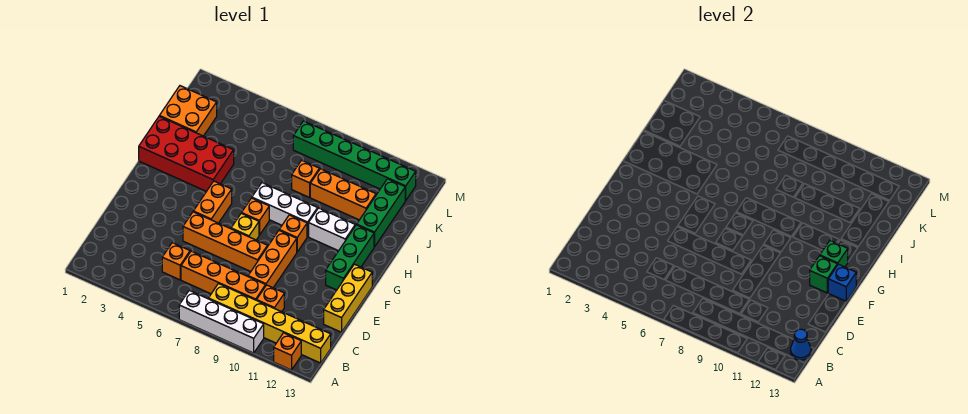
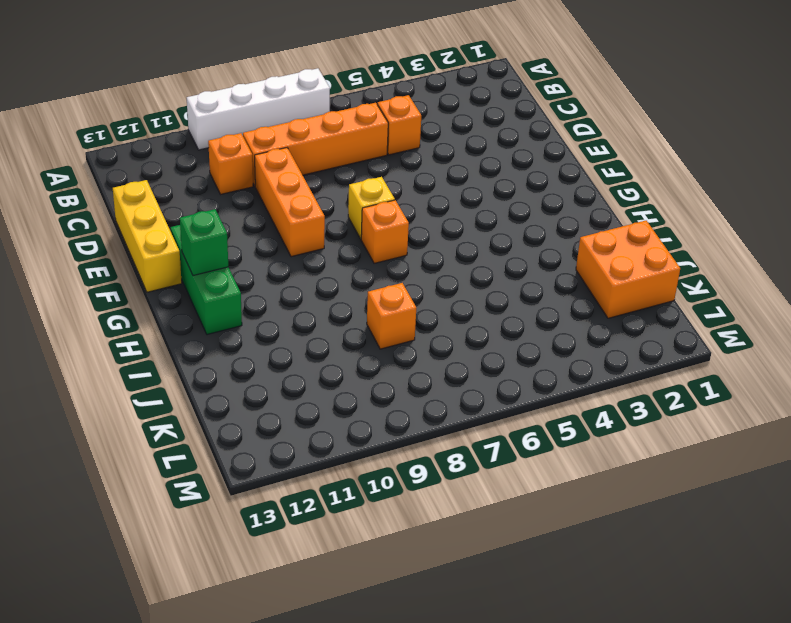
none -> orange 1x1 brick [274,333,301,370]
none -> yellow 1x6 brick [208,284,331,363]
none -> orange 1x4 brick [183,212,267,271]

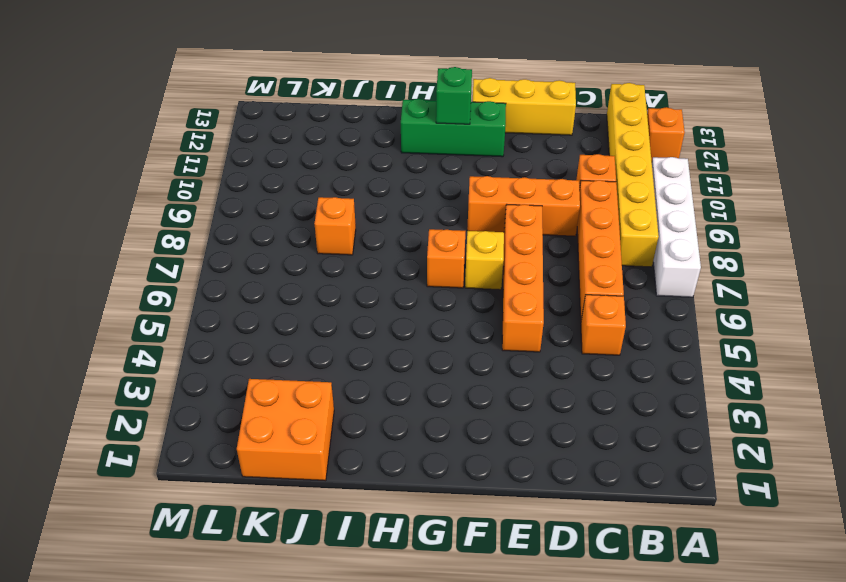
none -> orange 1x2 brick [193,181,232,223]
none -> orange 1x1 brick [279,215,307,252]
none -> red 2x4 brick [139,116,234,191]

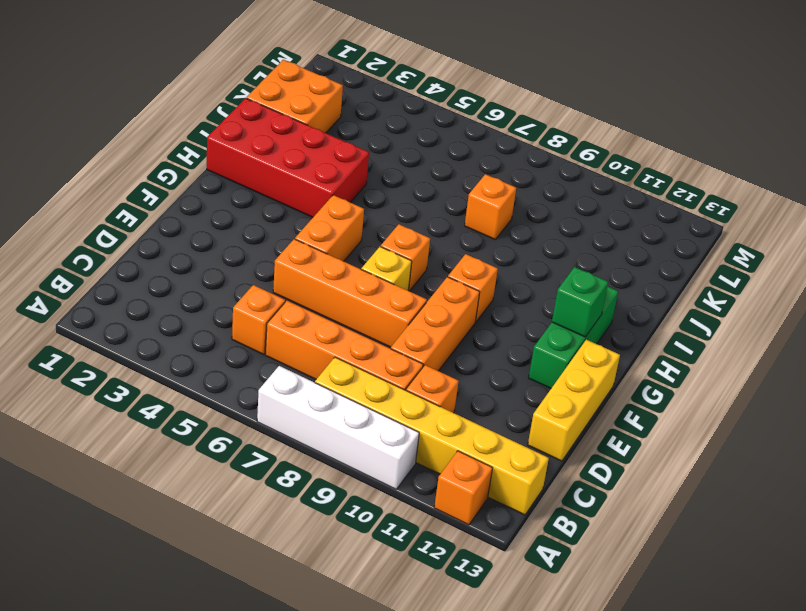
none -> white 1x3 brick [252,183,318,237]
none -> white 1x2 brick [309,208,355,251]
none -> green 1x3 brick [357,179,406,247]

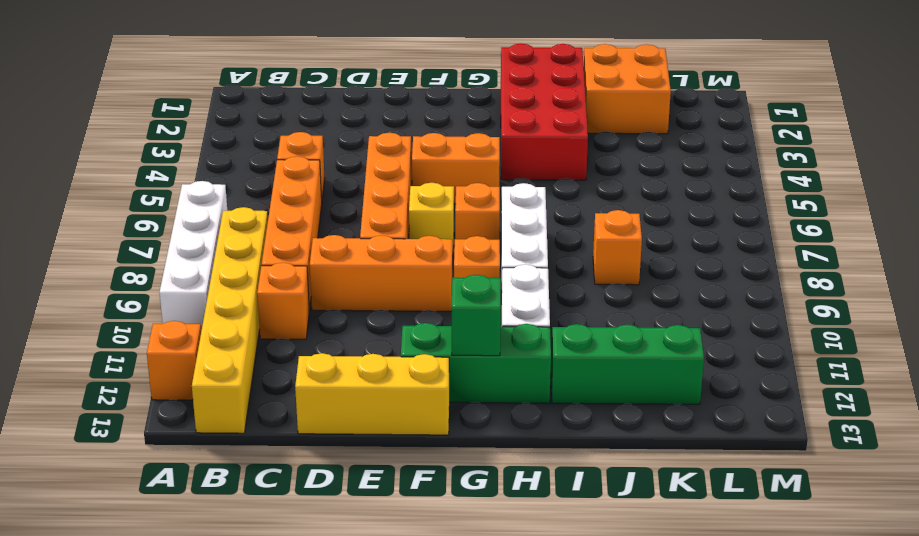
none -> orange 1x3 brick [310,169,376,220]
none -> green 1x6 brick [293,121,416,200]
none -> blue 1x1 cone [791,329,811,360]

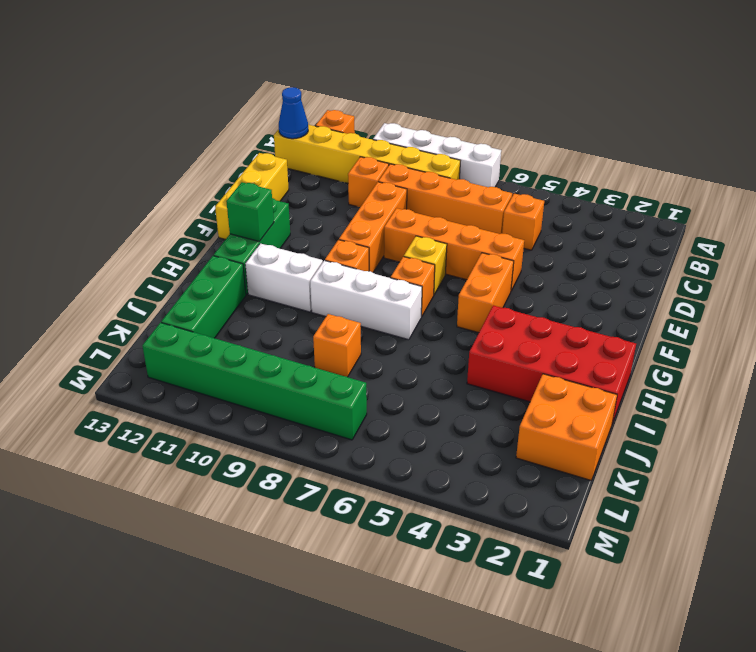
none -> orange 1x3 brick [310,169,376,220]
none -> green 1x1 brick [810,256,837,293]
none -> blue 1x1 brick [828,264,856,301]

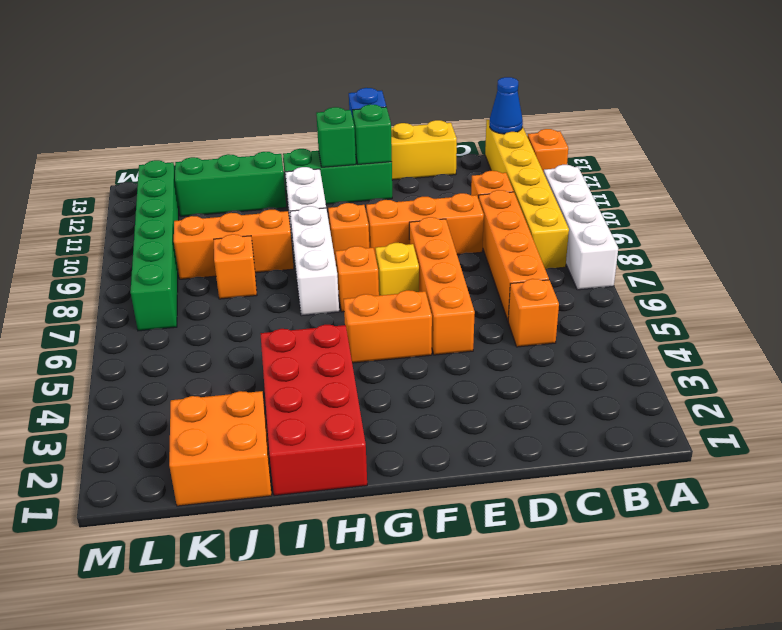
orange 1x3 brick [174,210,294,279] -> orange 1x3 brick turned to [310,169,376,220]

